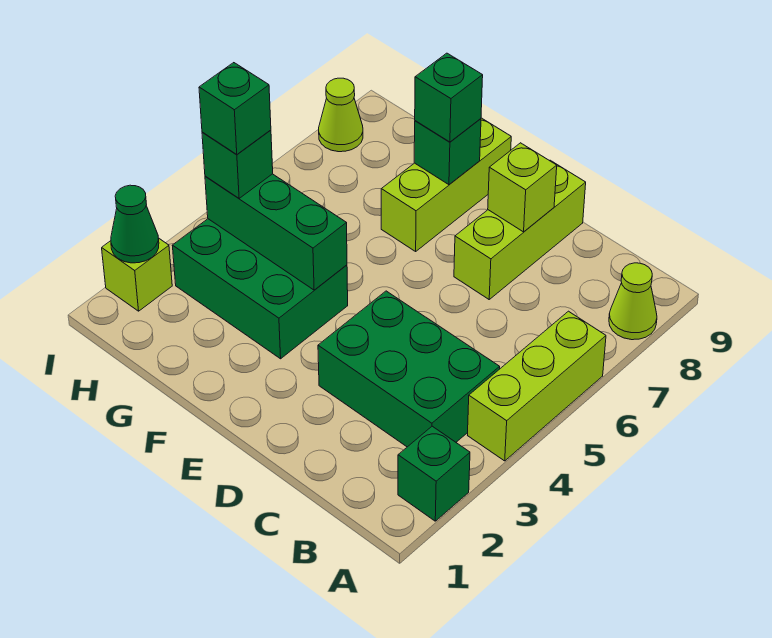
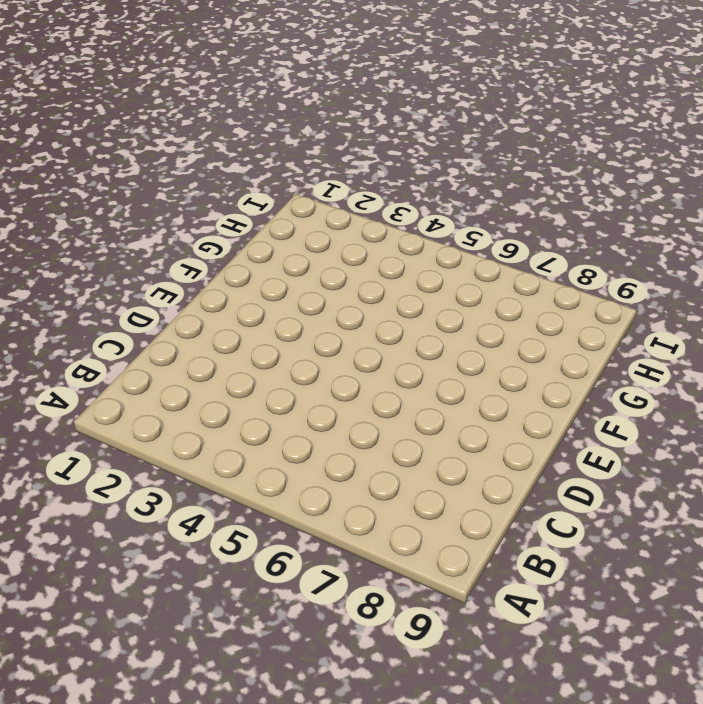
none -> green 1x1 brick [398,426,470,521]
none -> lime 1x3 brick [468,311,606,461]
none -> lime 1x1 cone [609,263,657,340]

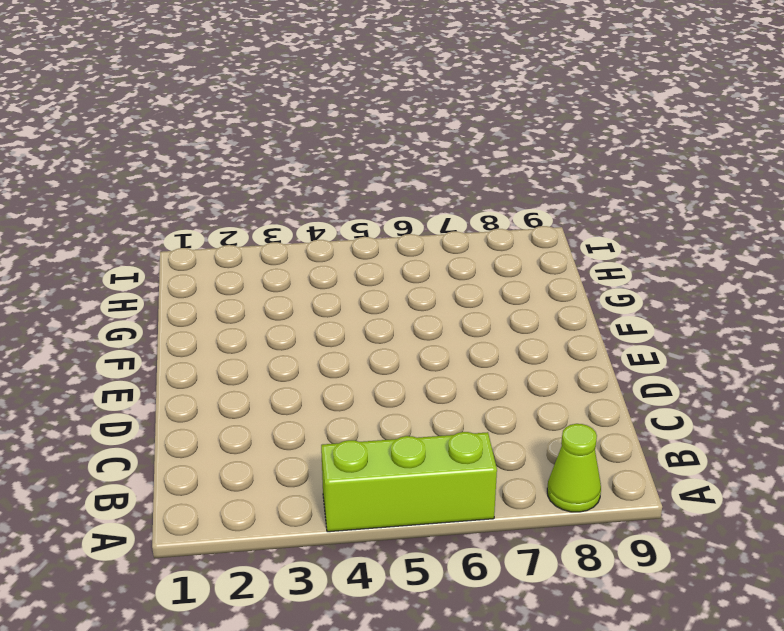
none -> green 1x1 brick [398,426,470,521]
none -> green 2x3 brick [318,291,500,447]
none -> lime 1x3 brick [454,160,586,299]

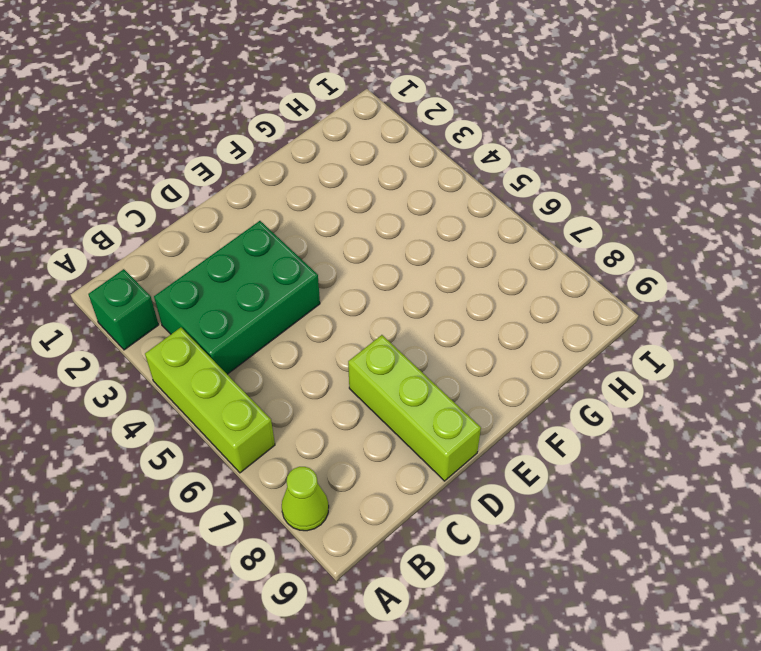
none -> green 2x3 brick [172,219,348,359]
none -> lime 1x3 brick [381,118,511,251]
none -> lime 1x1 brick [102,238,172,311]

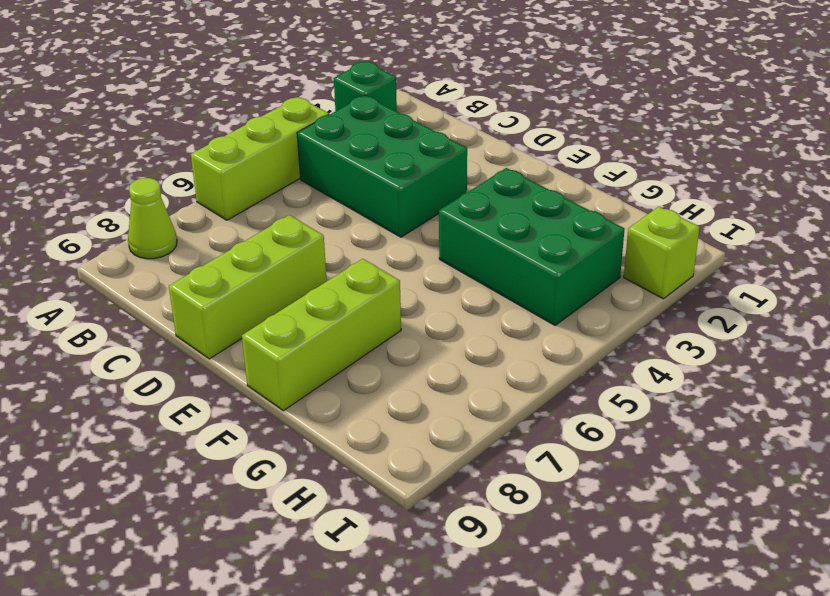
none -> lime 1x1 cone [319,78,363,152]
none -> lime 1x1 brick [488,143,557,232]
none -> green 1x3 brick [205,174,347,290]

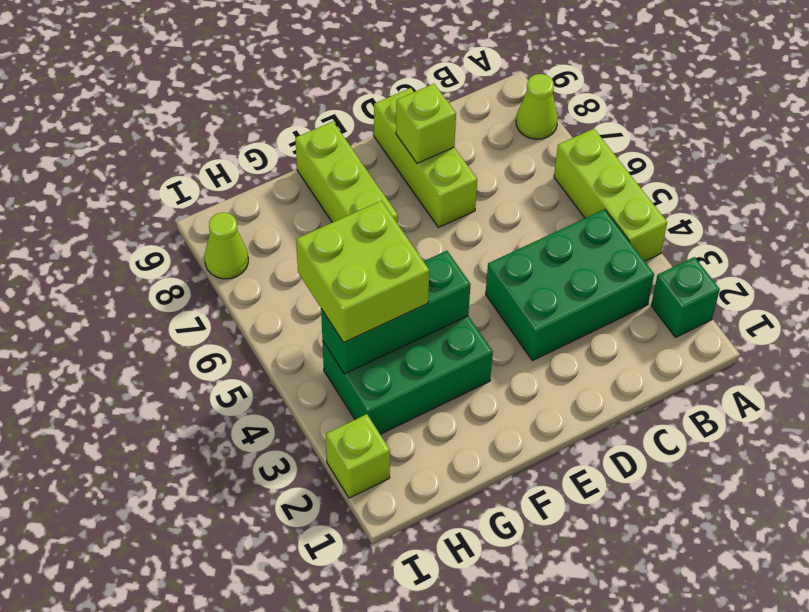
lime 2x2 brick [296,201,429,342] -> green 1x1 brick [202,130,273,198]
none -> green 1x1 brick [414,119,481,185]
none -> green 1x1 cone [111,185,159,263]
none -> green 1x1 brick [415,53,483,142]

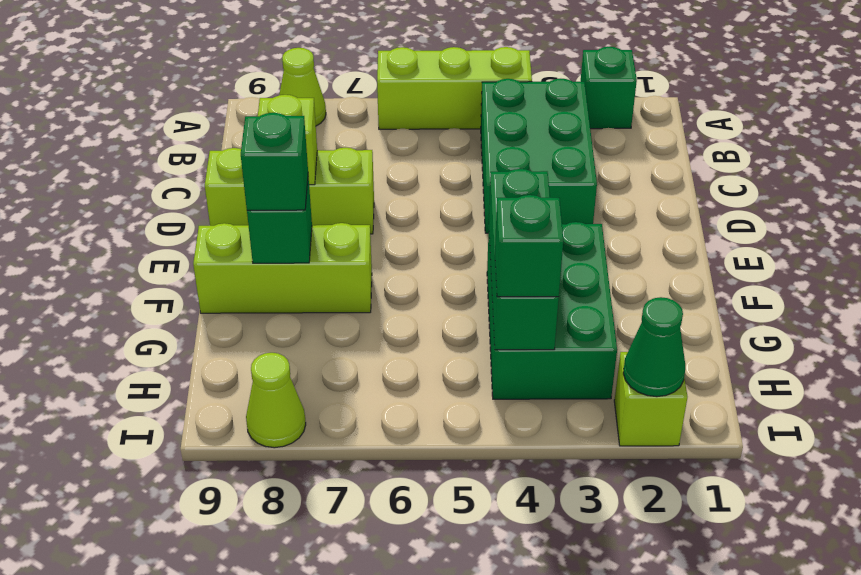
none -> green 1x1 brick [199,63,271,154]

